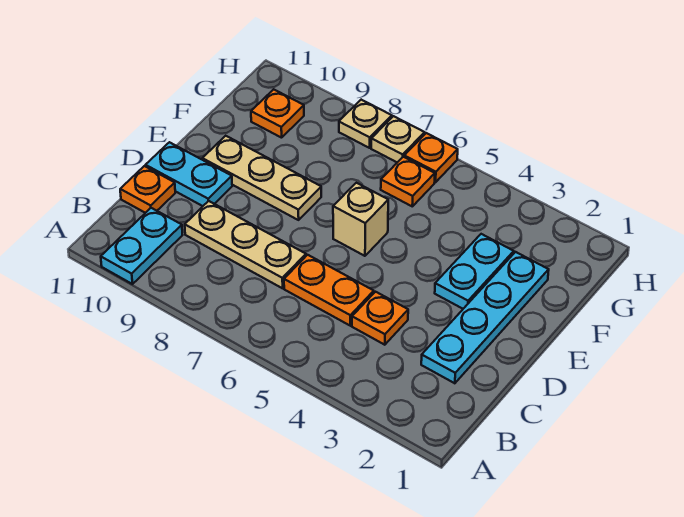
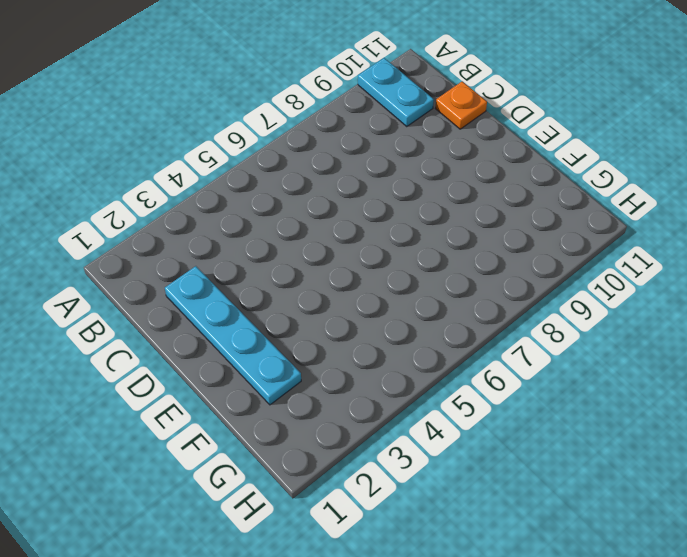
none -> orange 1x1 plate [352,292,408,345]
none -> orange 1x2 plate [284,255,374,326]
none -> tan 1x3 plate [185,201,306,288]

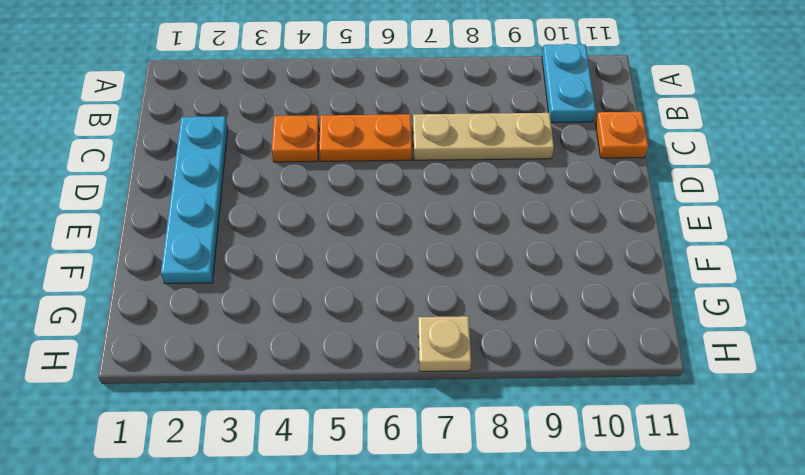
none -> cyan 1x2 plate [146,142,232,206]
none -> cyan 1x2 plate [435,234,514,309]
none -> tan 1x1 brick [333,183,388,256]

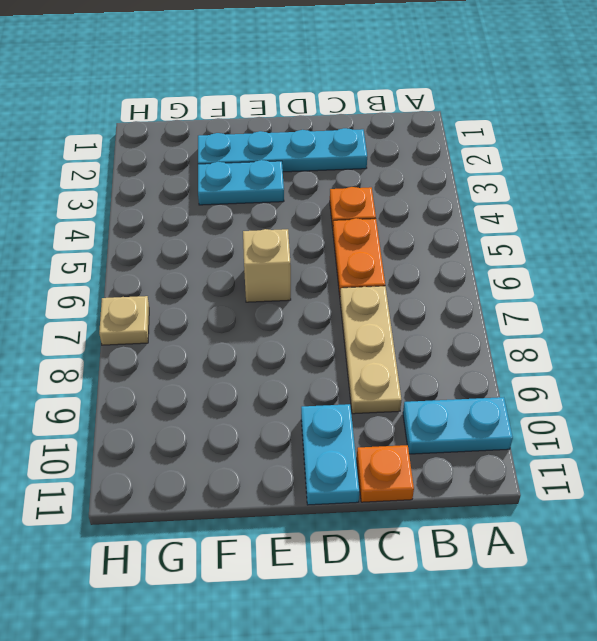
none -> tan 1x3 plate [202,136,321,220]
none -> orange 1x1 plate [381,157,435,206]
none -> orange 1x1 plate [251,89,304,138]

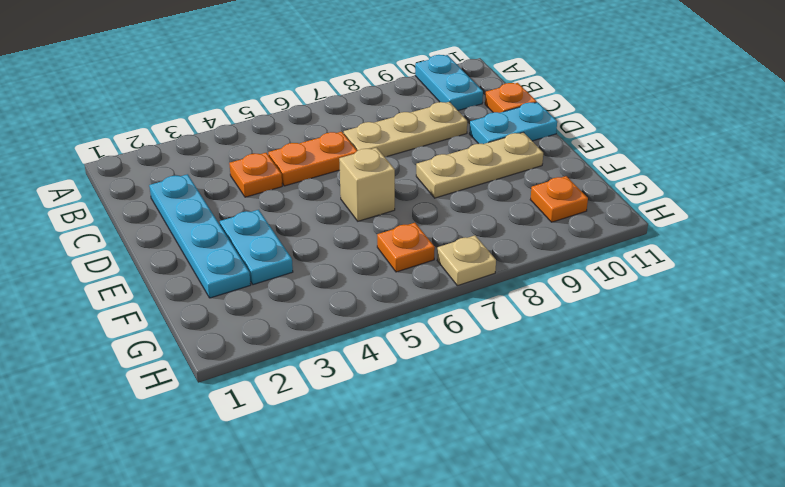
none -> orange 1x1 plate [404,133,458,182]
none -> tan 1x1 plate [339,100,392,148]

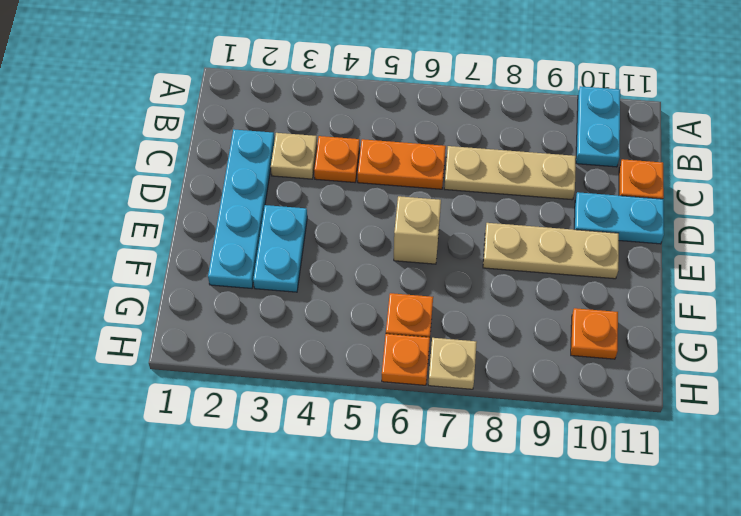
tan 1x1 plate [271,133,317,179] -> tan 1x1 plate moved to [339,100,392,148]

